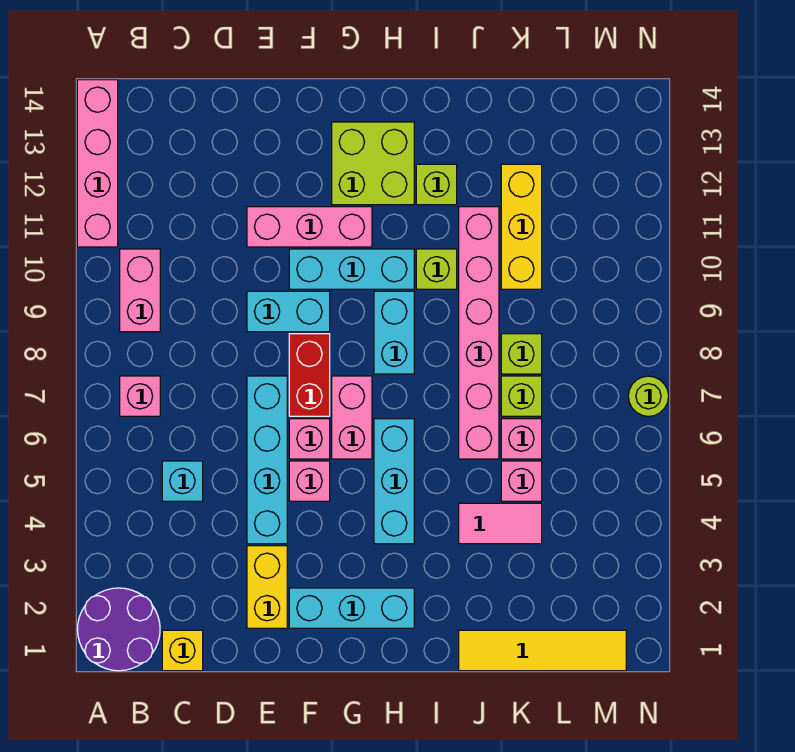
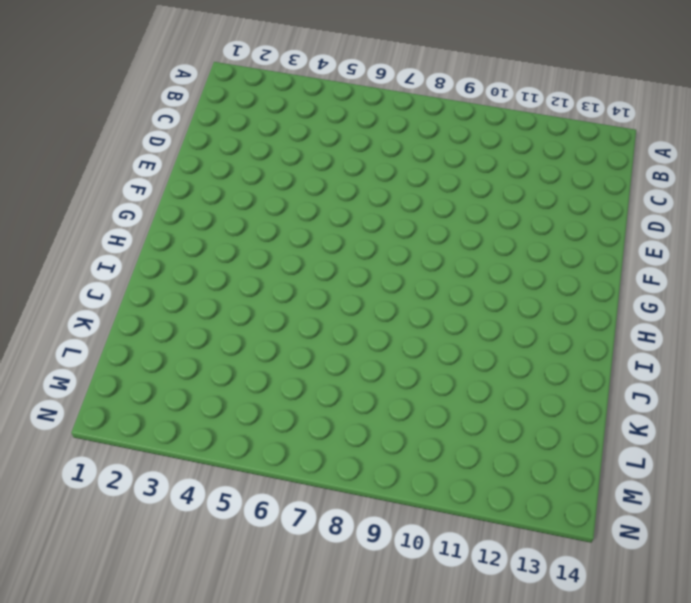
none -> purple 2x2 round brick [77,588,160,671]
none -> pink 1x4 brick [77,80,118,247]
none -> pink 1x1 brick [120,376,160,416]
none -> pink 1x2 brick [120,249,160,332]

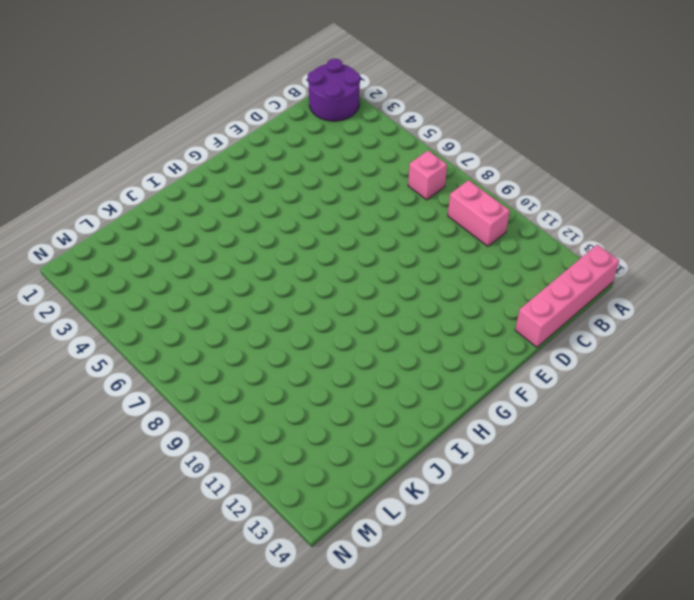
pink 1x4 brick [515,245,619,347] -> pink 1x4 brick turned to [77,80,118,247]
none -> yellow 1x1 brick [162,630,203,671]
none -> cyan 1x1 brick [162,461,203,501]
none -> yellow 1x2 brick [247,546,287,628]
none -> cyan 1x4 brick [247,376,287,544]

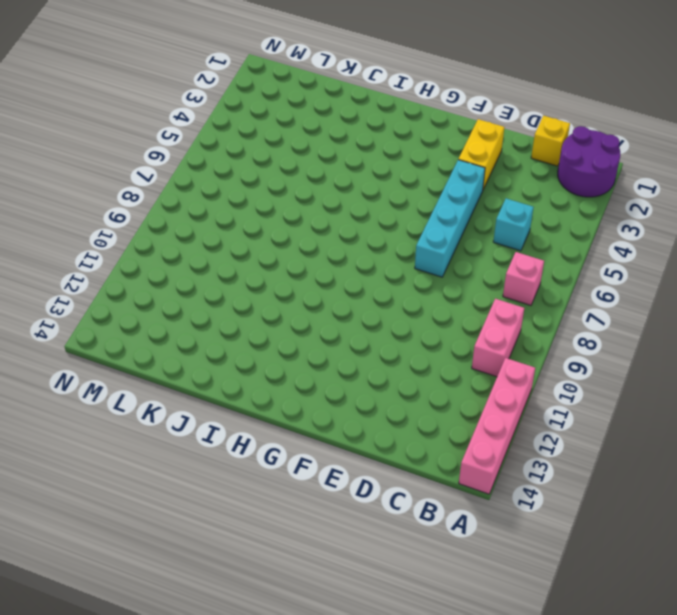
none -> cyan 1x2 brick [247,291,330,332]
none -> pink 1x3 brick [247,207,372,247]
none -> cyan 1x3 brick [289,588,414,628]
none -> pink 1x1 brick [289,461,330,501]

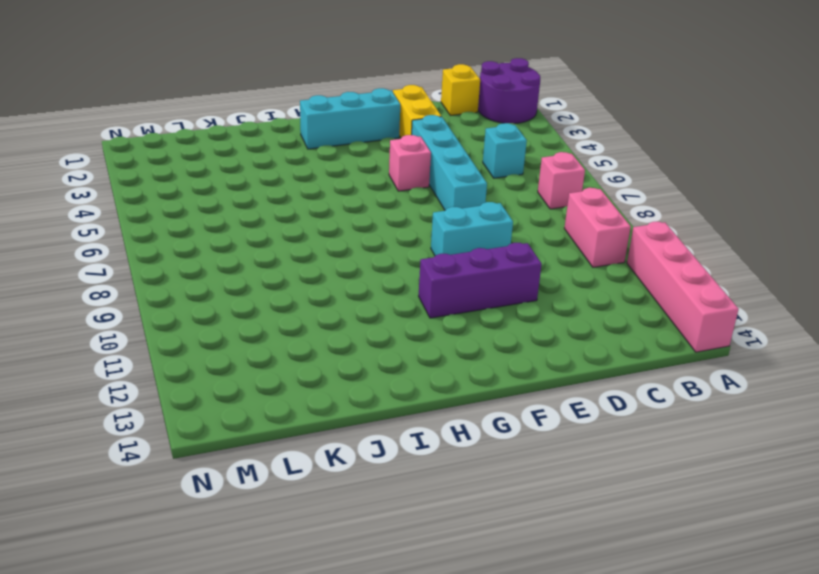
purple 1x3 brick [419,243,542,318] -> pink 1x3 brick [247,207,372,247]
none -> pink 1x1 brick [289,419,330,459]
none -> red 1x2 brick [289,334,330,416]
none -> cyan 1x3 brick [289,249,414,289]
none -> pink 1x2 brick [332,376,372,459]

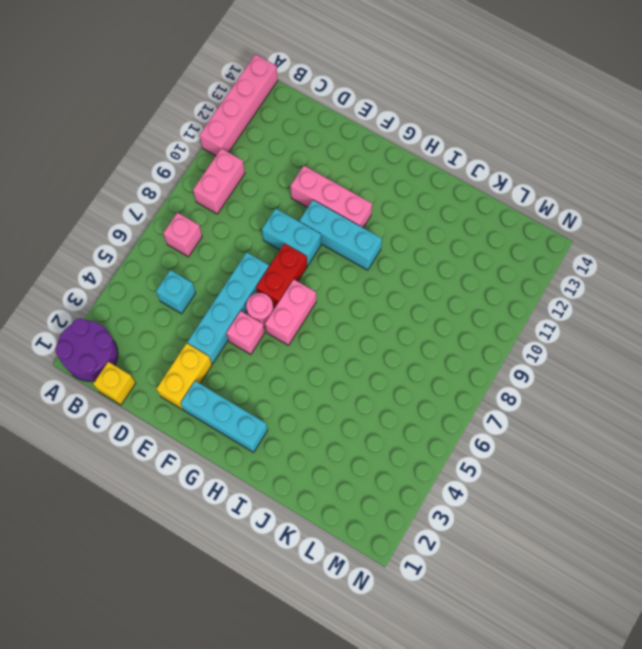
pink 1x1 round brick [246,293,273,327] -> pink 1x1 brick [289,419,330,459]
none -> lime 2x2 brick [332,122,414,205]
none -> cyan 1x3 brick [374,419,414,544]
none -> cyan 1x2 brick [374,291,414,374]
none -> lime 1x1 brick [416,249,457,289]

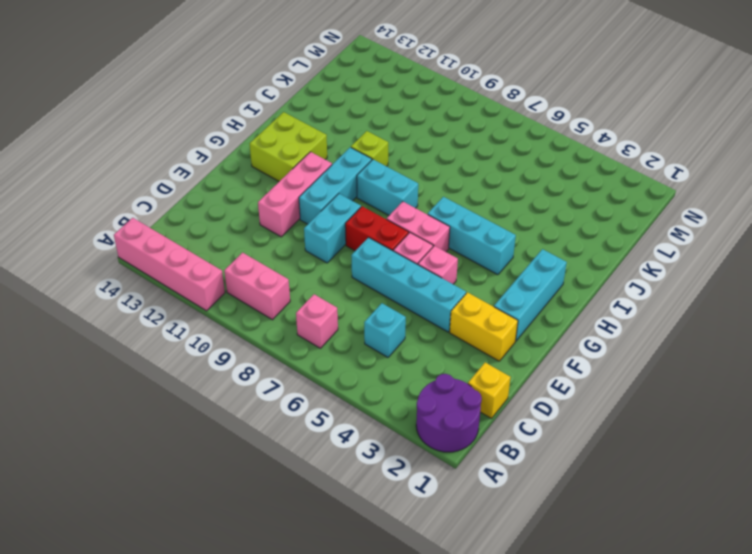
none -> lime 1x1 brick [416,164,457,205]
none -> yellow 1x4 tile [459,630,626,671]
none -> pink 1x2 tile [459,503,542,544]
none -> pink 1x6 brick [459,207,499,459]

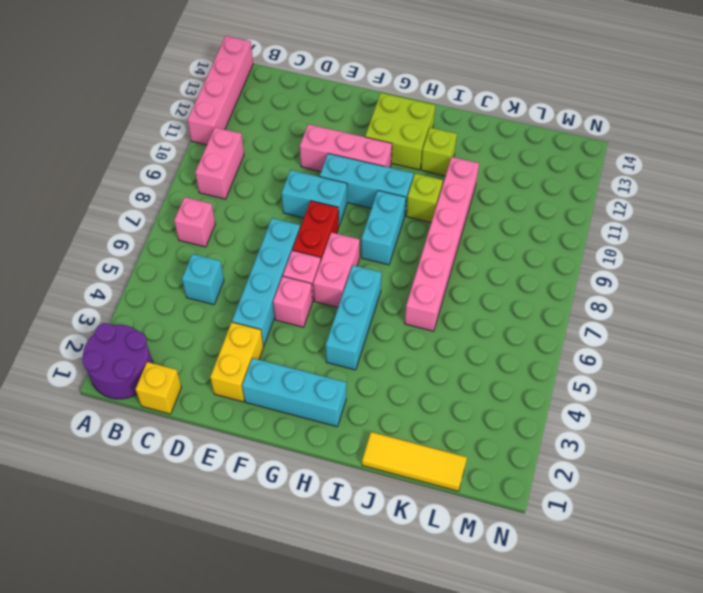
yellow 1x3 tile [362,432,467,491] -> yellow 1x4 tile [459,630,626,671]
none -> pink 1x2 tile [459,503,542,544]
none -> pink 1x1 brick [501,461,542,501]
none -> pink 1x1 brick [501,419,542,459]
none -> lime 1x1 brick [501,376,542,416]

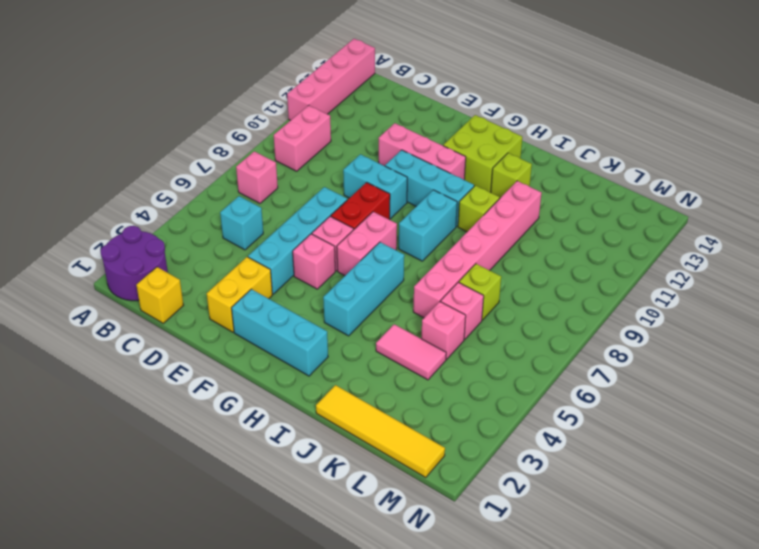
none -> lime 1x1 brick [501,334,542,374]
none -> yellow 1x3 brick [501,164,542,289]
none -> lime 1x1 round brick [628,376,669,416]

